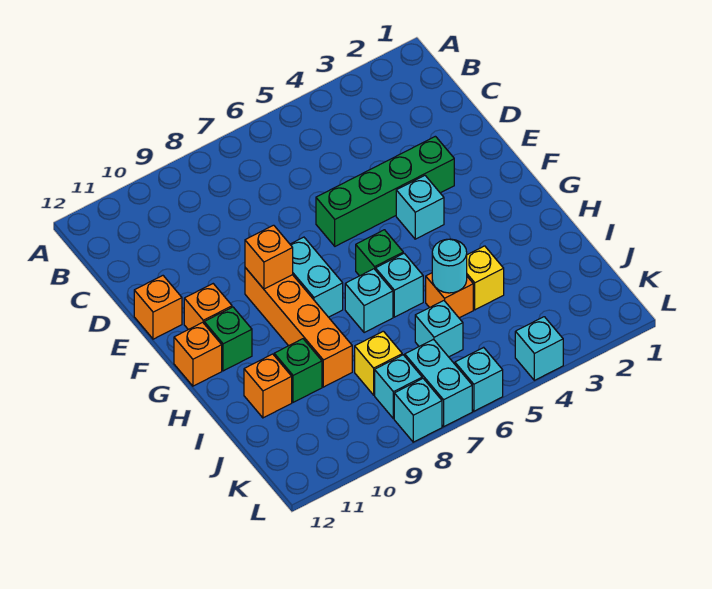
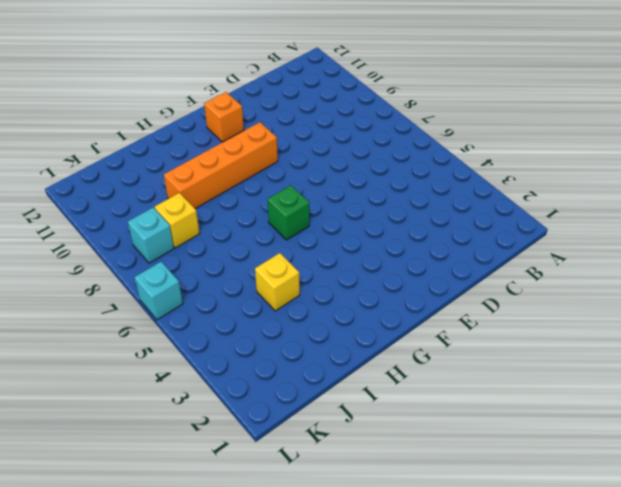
none -> green 1x4 brick [316,136,454,246]
none -> orange 1x1 brick [134,276,182,339]
none -> cyan 1x1 brick [396,176,444,239]

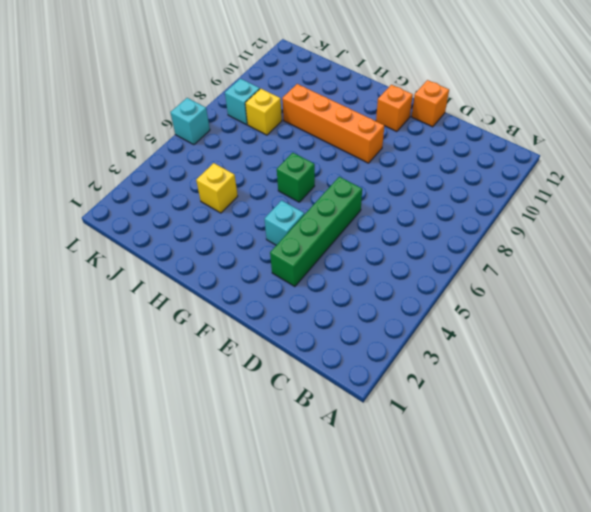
none -> cyan 1x2 brick [290,237,343,317]
none -> green 1x1 brick [204,307,252,371]
none -> orange 1x1 brick [174,322,222,386]

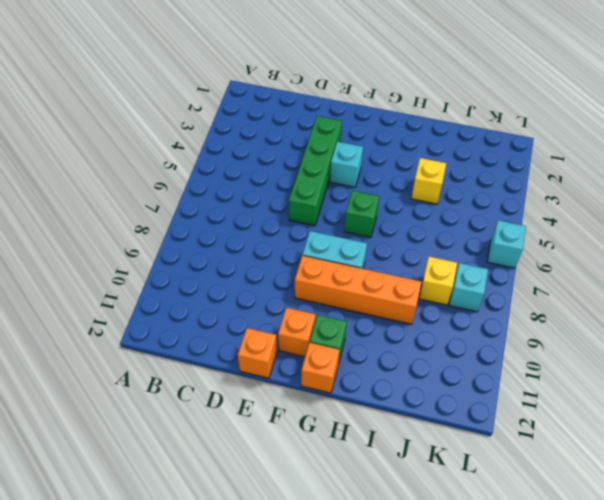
none -> cyan 1x1 brick [376,253,423,317]
none -> cyan 1x1 brick [345,269,393,333]
none -> orange 1x1 brick [426,273,473,318]

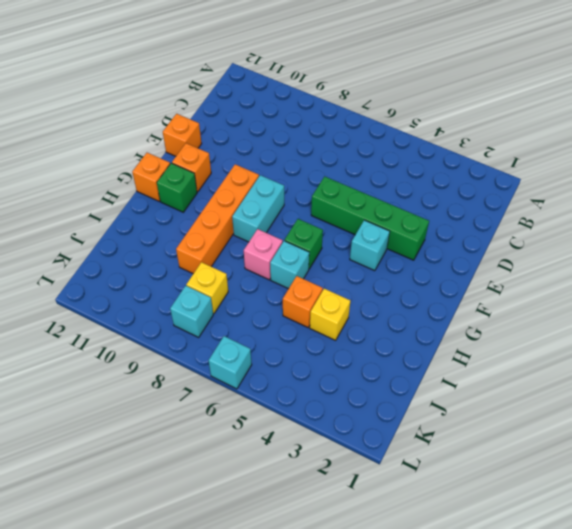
pink 1x1 brick [244,229,283,280] -> cyan 1x1 brick [345,269,393,333]
none -> green 1x1 brick [274,339,322,402]
none -> orange 1x1 brick [244,354,292,418]
none -> cyan 1x1 brick [415,301,463,357]

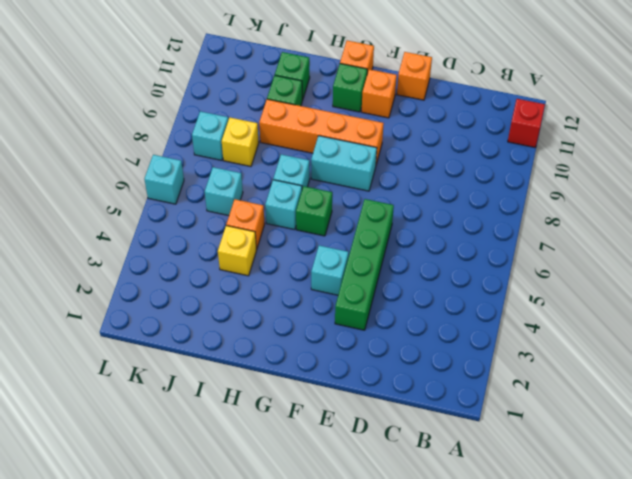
red 1x1 brick [508,99,545,147] -> none
green 1x1 brick [275,52,310,100] -> orange 1x1 brick [244,354,292,418]
none -> cyan 1x2 brick [405,339,472,427]
none -> cyan 1x1 brick [515,317,563,380]
none -> cyan 1x1 brick [394,378,442,442]

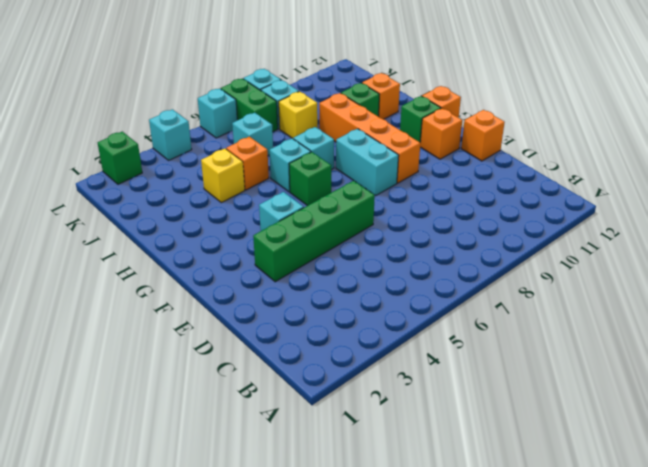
green 1x2 brick [221,79,278,132] -> cyan 1x2 brick [405,339,472,427]
green 1x1 brick [98,132,142,184] -> none
none -> orange 1x1 brick [245,225,293,289]
none -> cyan 1x1 round brick [432,239,467,293]

